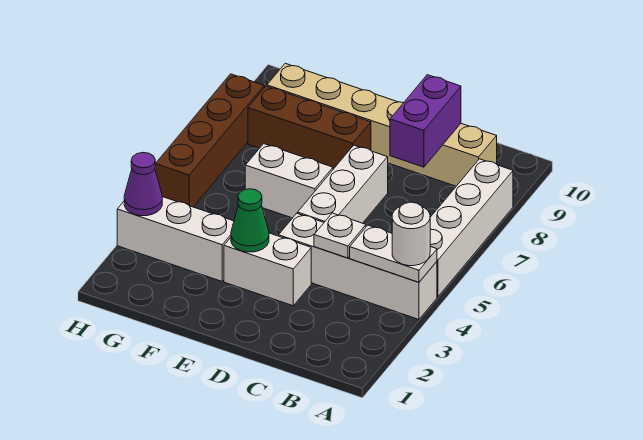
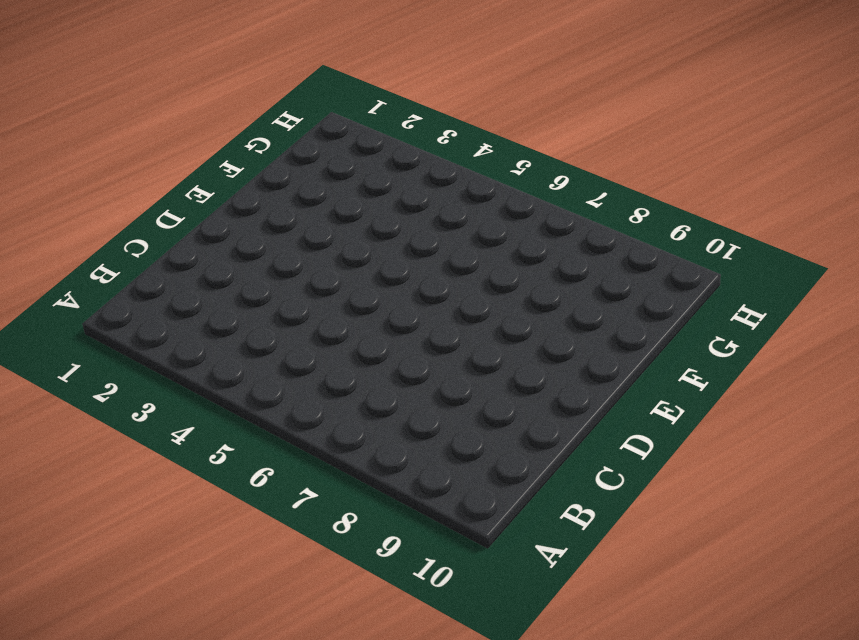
none -> white 1x4 brick [279,213,437,319]
none -> white 1x4 brick [430,159,513,297]
none -> tan 1x6 brick [267,63,497,186]

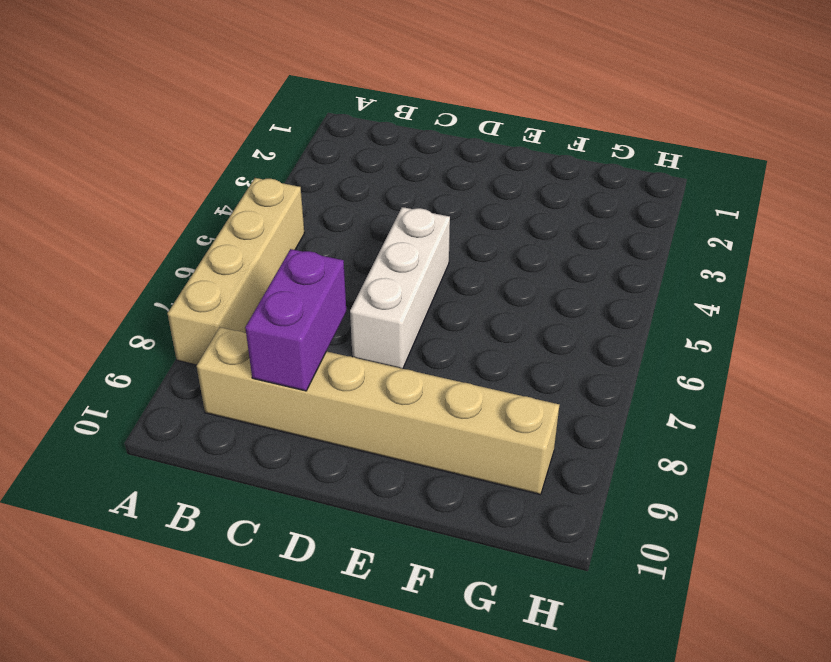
tan 1x4 brick [168,178,304,365] -> white 1x4 brick [430,159,513,297]
none -> white 1x4 brick [279,213,437,319]
none -> white 1x2 brick [224,233,311,306]
none -> white 1x2 brick [245,144,333,218]

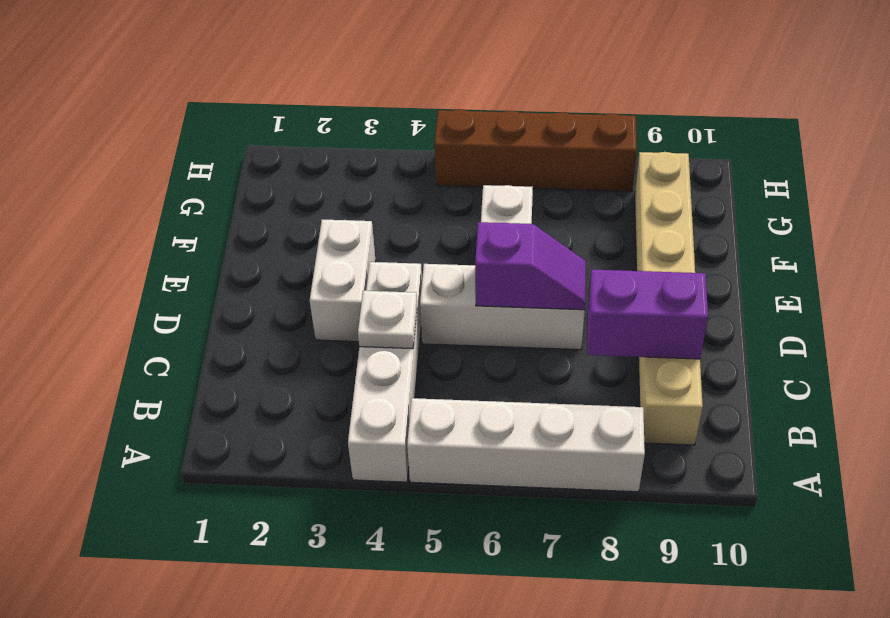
purple 1x2 slope [475,222,586,310] -> none
none -> brown 1x3 brick [248,86,371,169]
none -> white 1x3 brick [117,197,234,281]
none -> white 1x2 plate [350,225,437,282]

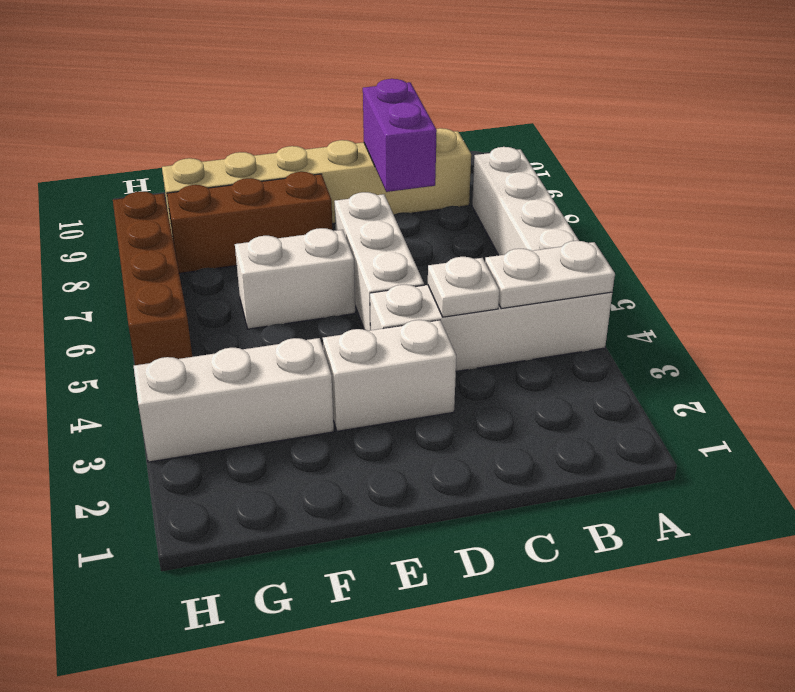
none -> green 1x1 cone [231,189,269,252]
none -> purple 1x1 cone [124,153,162,216]
none -> white 1x1 round brick [392,202,430,266]

